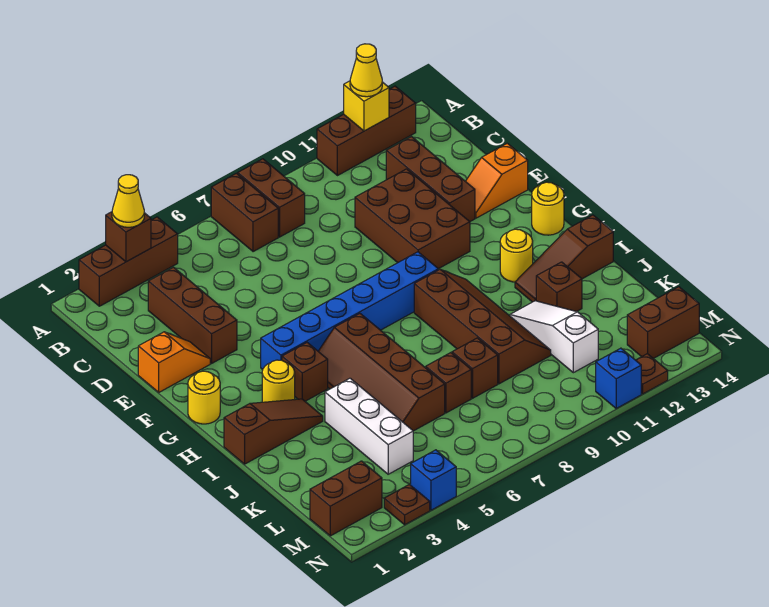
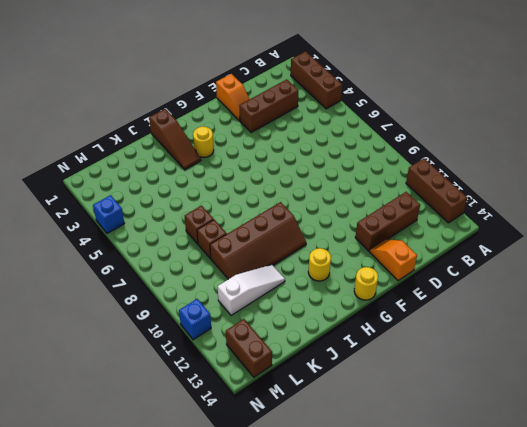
none -> brown 1x2 brick [211,173,278,252]
none -> brown 1x2 brick [238,159,305,237]
none -> brown 2x3 brick [355,169,470,269]
none -> yellow 1x1 round brick [188,371,220,424]

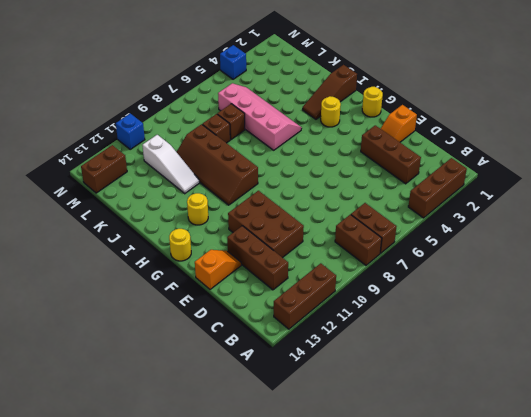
pink 2x4 slope [218,83,302,150] -> brown 2x4 slope [318,314,445,431]
none -> blue 1x6 brick [261,252,438,370]
none -> brown 1x1 brick [282,343,328,401]
none -> brown 1x3 slope [515,215,613,302]
none -> white 1x3 brick [325,378,413,474]

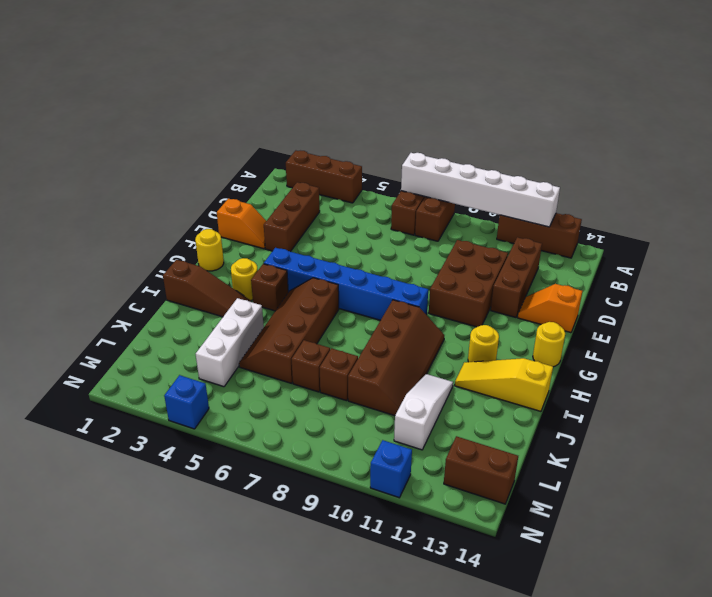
white 1x6 brick [401,153,560,227] -> yellow 1x1 brick [344,81,389,131]
yellow 1x3 slope [455,358,553,411] -> brown 1x3 slope [515,215,613,302]
none -> brown 1x1 brick [536,262,582,312]
none -> brown 1x2 brick [310,461,382,536]
none -> brown 1x1 plate [384,484,430,525]
none -> brown 1x1 plate [636,354,668,394]

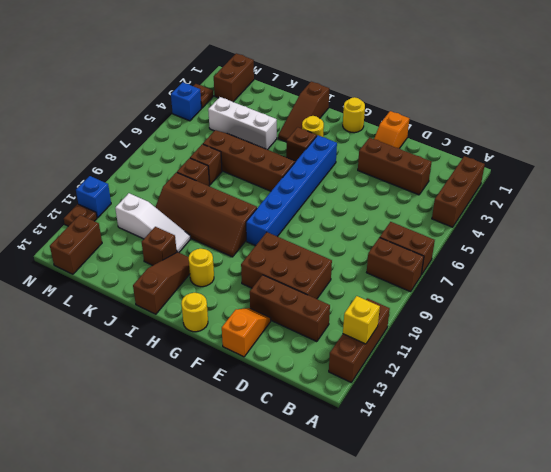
none -> brown 1x1 brick [106,212,151,262]
none -> yellow 1x1 cone [112,175,144,227]
none -> yellow 1x1 cone [350,44,382,97]

